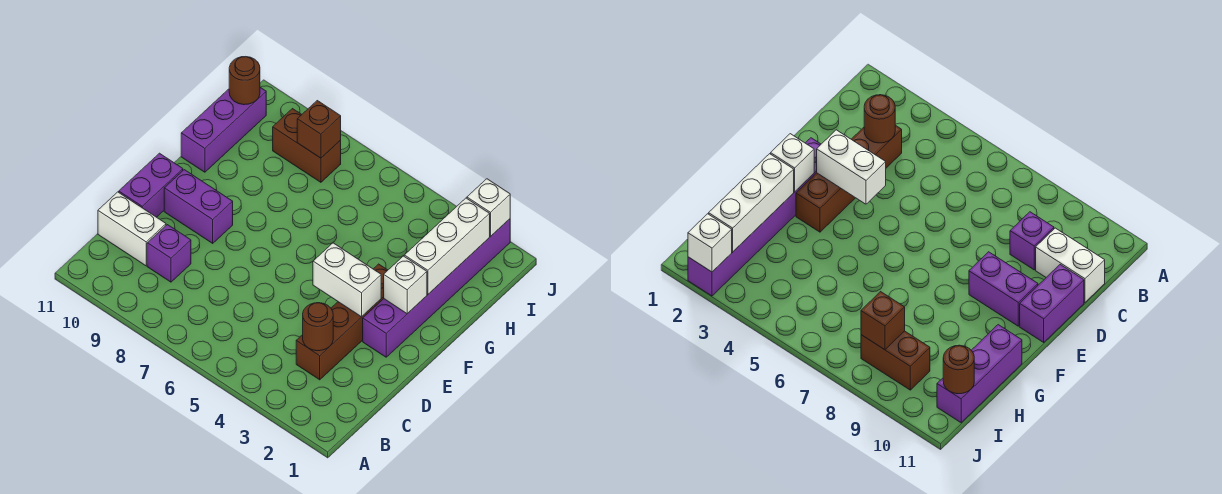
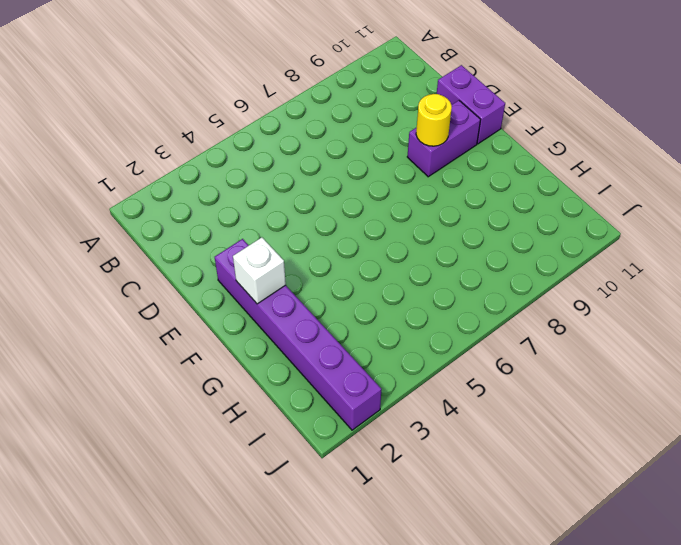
yellow 1x1 round brick [416,94,452,146] -> none
none -> brown 1x4 brick [296,264,388,380]
none -> purple 1x1 brick [147,225,191,282]
none -> white 1x2 brick [98,192,166,266]

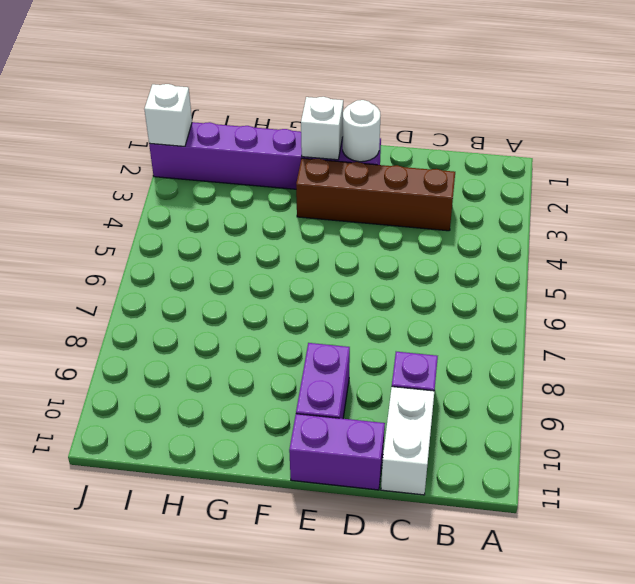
white 1x1 round brick [343,100,380,162] -> none
none -> purple 1x3 brick [181,87,266,172]
none -> brown 1x2 brick [273,109,341,182]
none -> brown 1x1 round brick [303,303,333,351]

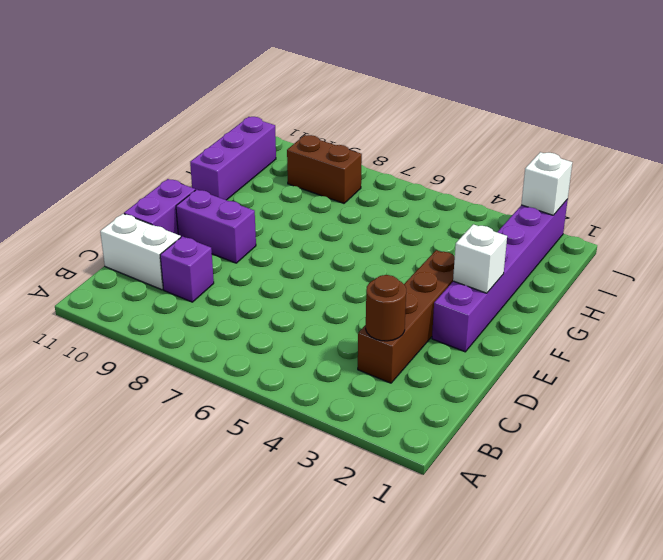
none -> white 1x2 brick [313,243,381,317]
none -> white 1x3 brick [404,198,490,294]
none -> brown 1x1 brick [297,101,341,158]

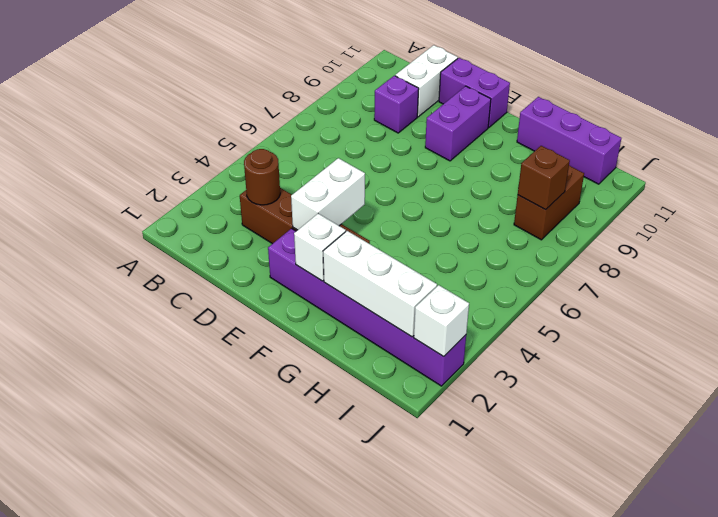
none -> brown 1x1 round brick [229,57,260,105]

